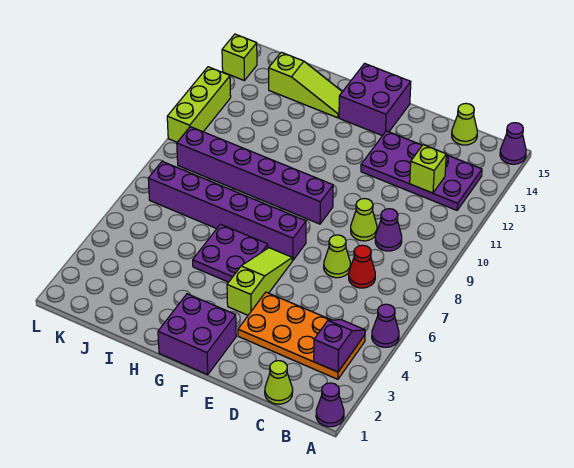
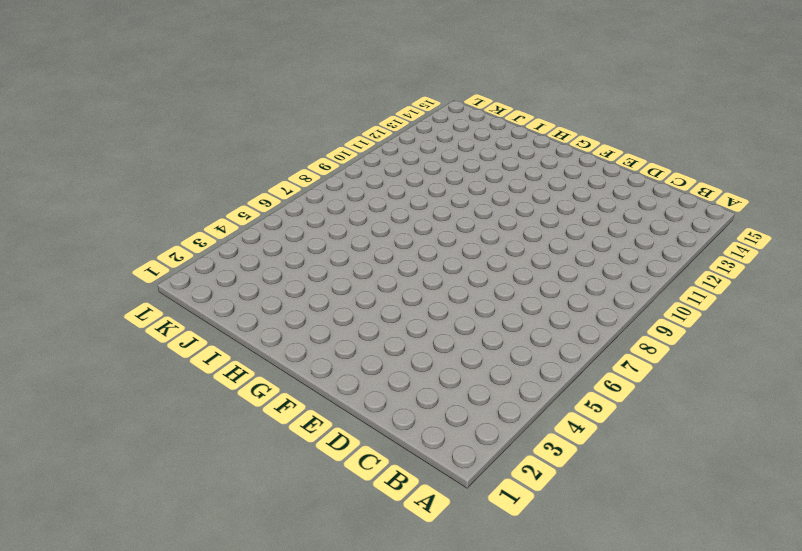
none -> purple 1x1 cone [316,383,344,427]
none -> purple 1x1 cone [372,304,399,347]
none -> purple 1x1 cone [500,123,526,164]

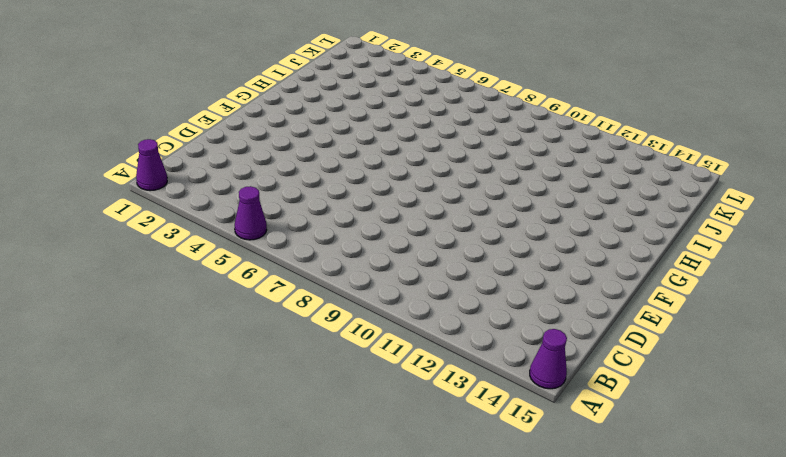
none -> orange 2x4 plate [238,292,365,379]
none -> purple 2x4 plate [361,131,482,210]
none -> lime 1x1 cone [265,361,293,404]

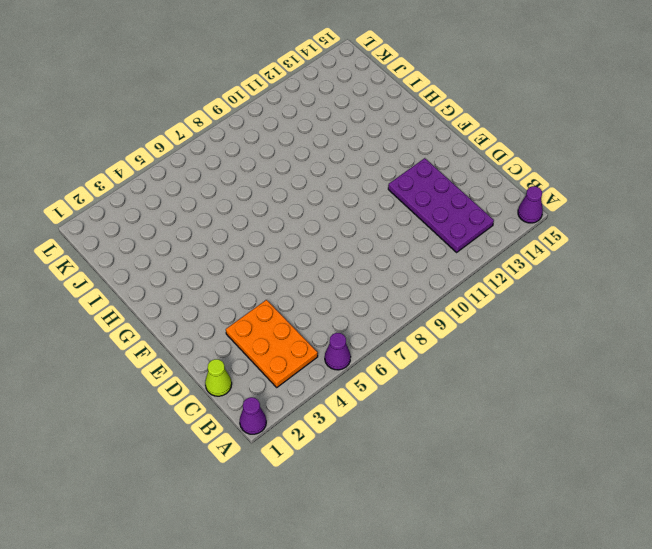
orange 2x3 plate [226,300,318,387] -> orange 2x4 plate [238,292,365,379]
none -> red 1x1 cone [349,245,375,288]
none -> purple 1x1 cone [375,209,402,251]
none -> lime 1x1 cone [452,103,477,145]

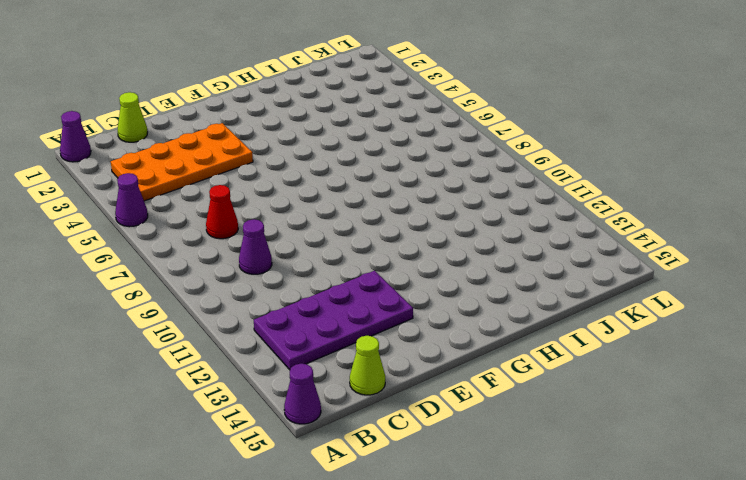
none -> lime 1x1 cone [324,235,350,278]
none -> lime 1x1 cone [351,199,377,241]
none -> purple 2x2 brick [158,294,236,375]

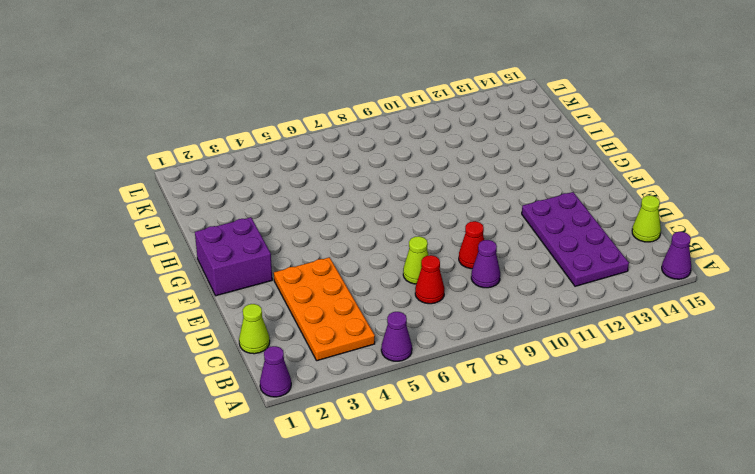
red 1x1 cone [459,221,484,269] -> lime 1x1 cone [351,199,377,241]
none -> lime 1x3 slope [227,248,292,315]
none -> purple 1x6 brick [148,161,306,260]
none -> purple 1x6 brick [177,127,333,224]

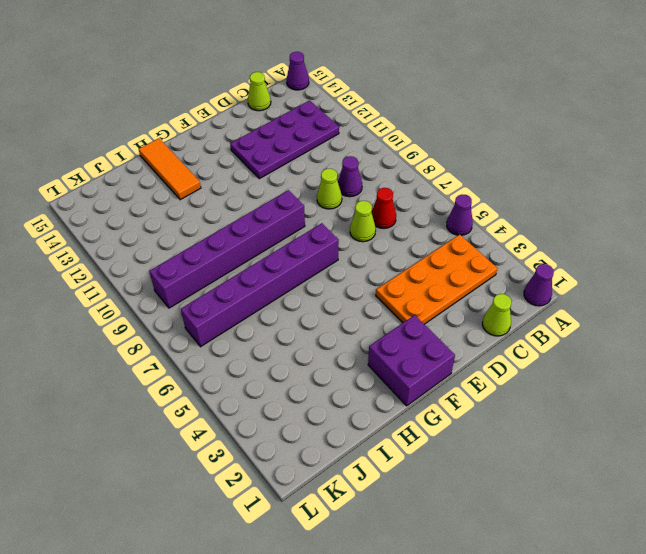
orange 1x3 tile [139,138,201,200] -> lime 1x3 slope [269,52,342,118]
none -> lime 1x3 slope [227,248,292,315]
none -> purple 2x2 brick [339,64,411,136]
none -> purple 2x2 plate [193,224,268,282]

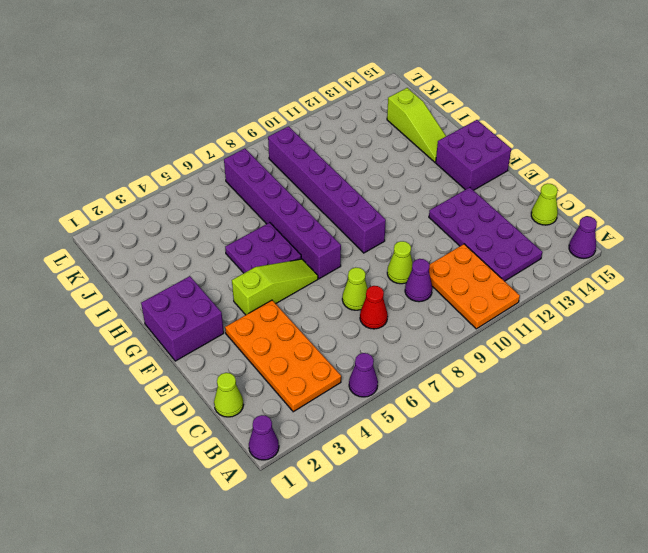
orange 2x3 plate [429,244,520,329] -> none
none -> lime 1x3 brick [167,67,231,142]
none -> lime 1x1 brick [222,34,257,80]
none -> purple 1x2 slope [314,320,365,372]

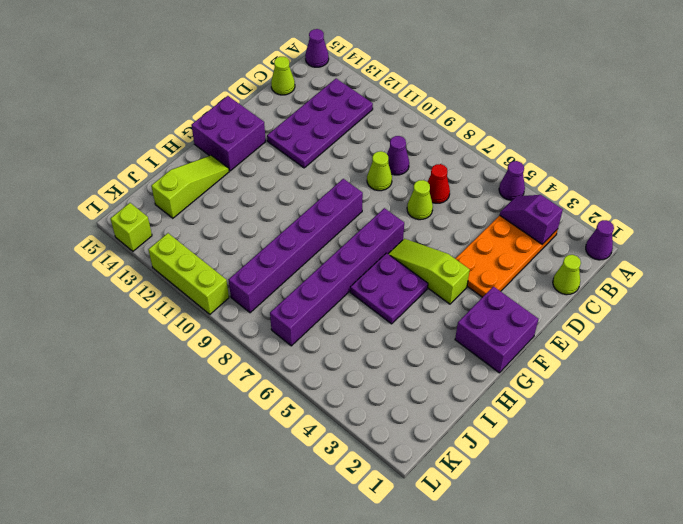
none -> lime 1x1 brick [410,145,446,193]

